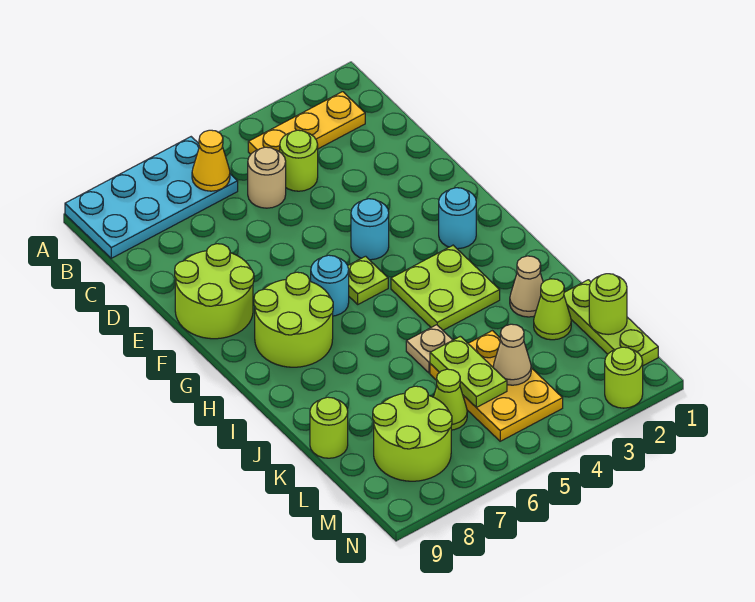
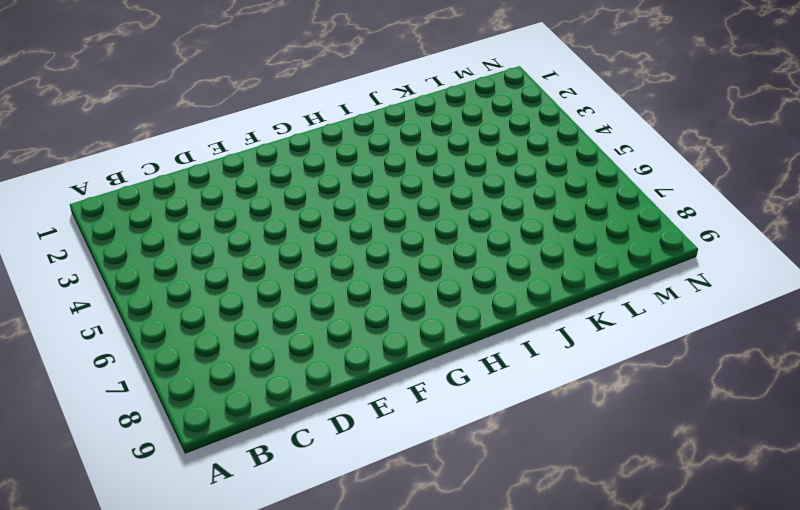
none -> cyan 2x4 plate [65,137,238,258]
none -> yellow 1x3 plate [248,92,365,154]
none -> lime 1x1 round brick [280,130,318,191]

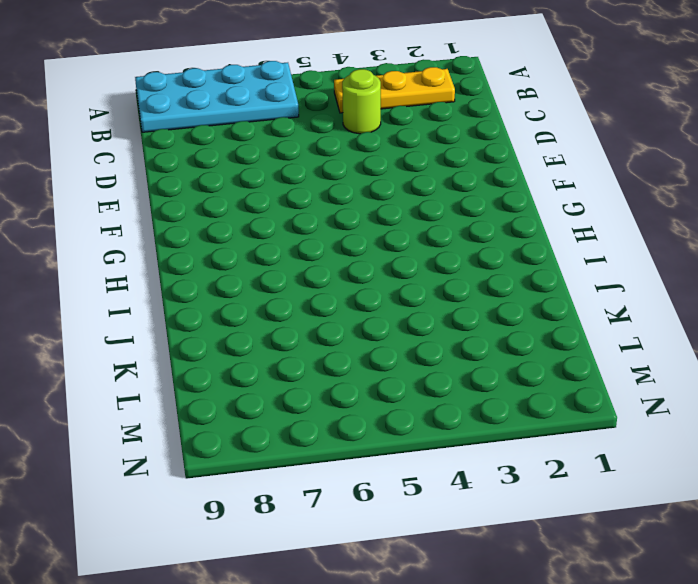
none -> tan 1x1 round brick [248,147,286,208]
none -> lime 2x2 round brick [175,244,254,339]
none -> cyan 1x1 round brick [351,199,389,260]

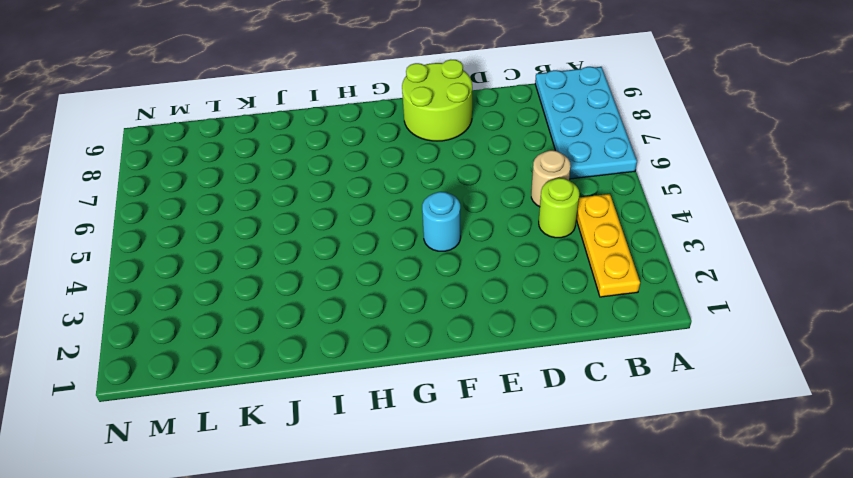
none -> cyan 1x1 round brick [439,188,476,249]
none -> lime 1x1 plate [348,256,388,304]
none -> cyan 1x1 round brick [311,255,349,316]

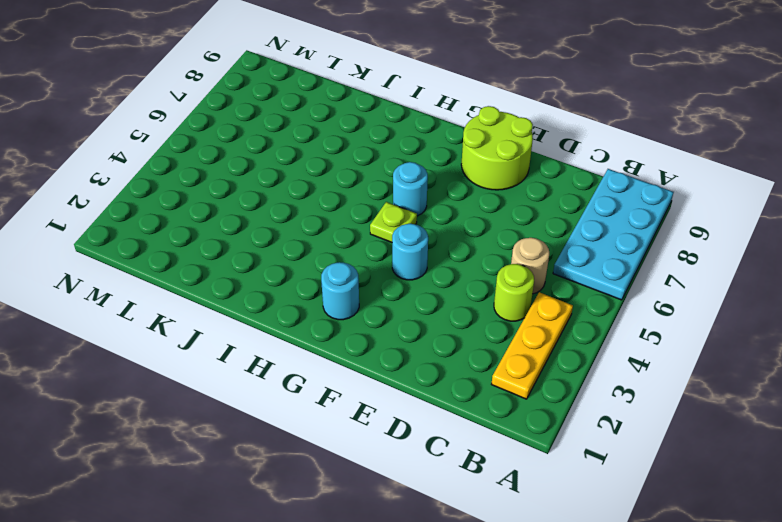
none -> lime 2x2 round brick [254,272,333,367]
none -> lime 2x2 plate [391,245,500,330]
none -> tan 1x1 cone [510,256,543,317]

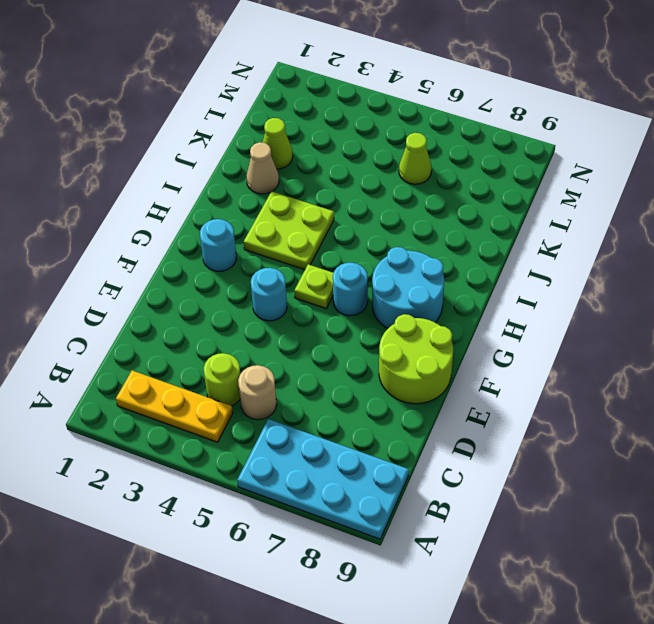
cyan 2x2 round brick [372,247,444,328] -> lime 2x2 round brick [254,272,333,367]
none -> tan 1x1 plate [406,325,452,373]
none -> lime 1x3 plate [564,280,658,366]
none -> yellow 2x3 plate [430,331,563,441]

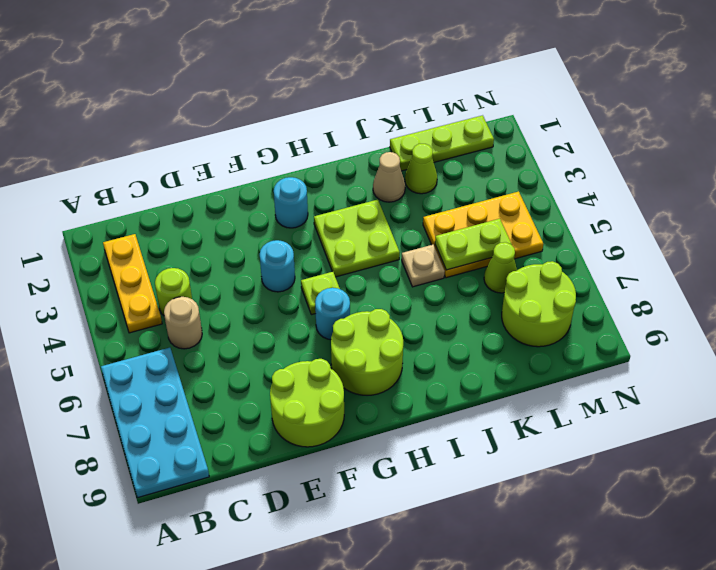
none -> lime 1x1 round brick [310,397,348,458]
none -> lime 1x1 round brick [605,347,643,408]
none -> yellow 1x1 cone [192,130,230,191]

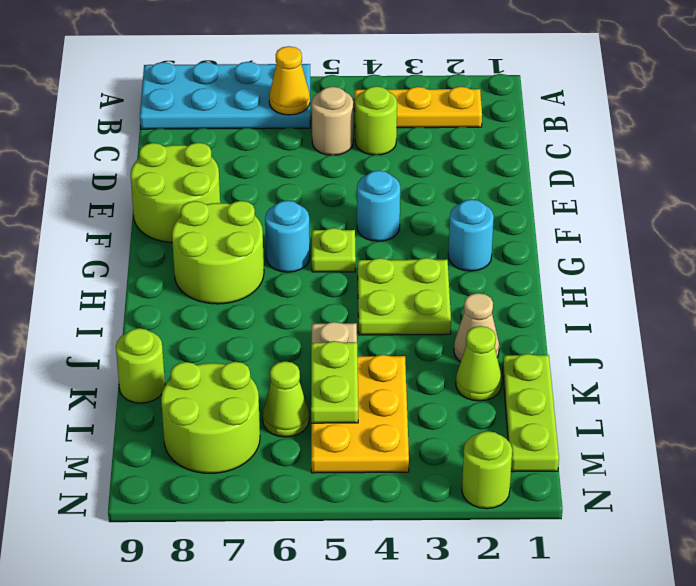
none -> lime 1x1 round brick [589,274,627,335]
none -> tan 1x1 cone [493,324,531,385]

